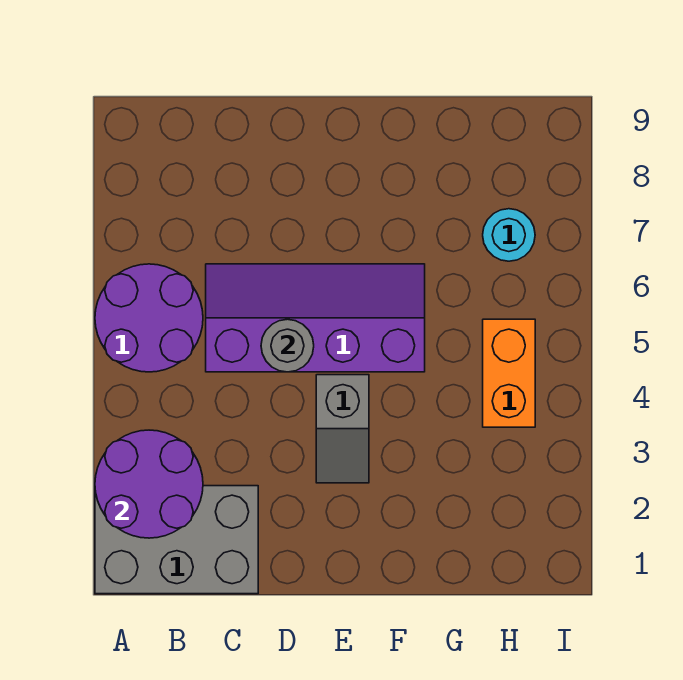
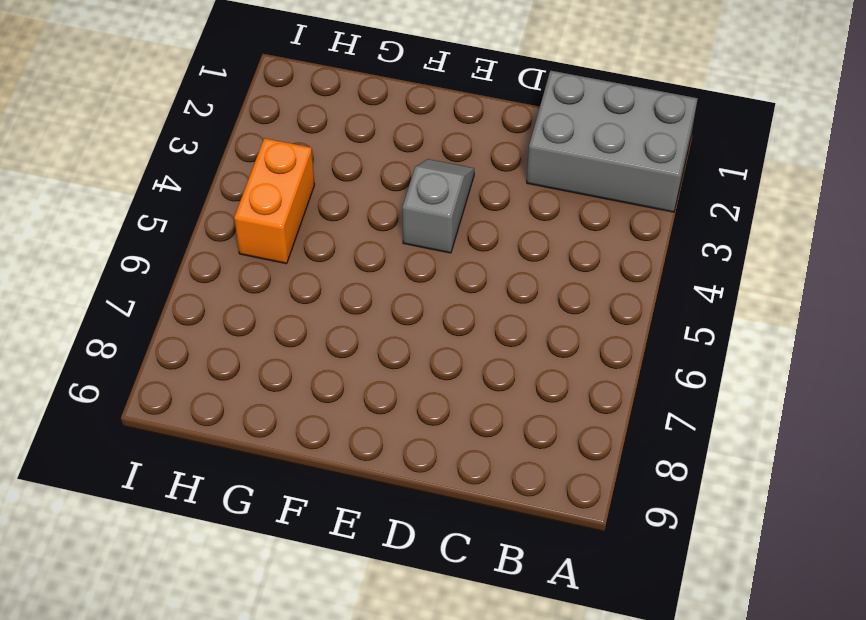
none -> purple 2x2 round brick [95,264,203,372]
none -> purple 2x4 slope [206,264,425,372]

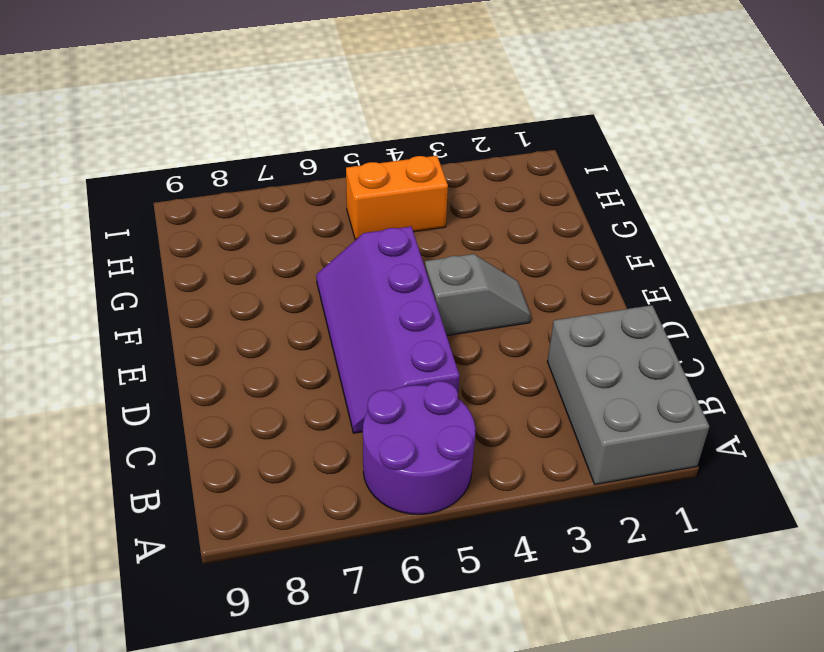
none -> cyan 1x1 round brick [483,209,535,261]
none -> purple 2x2 round brick [95,430,203,538]

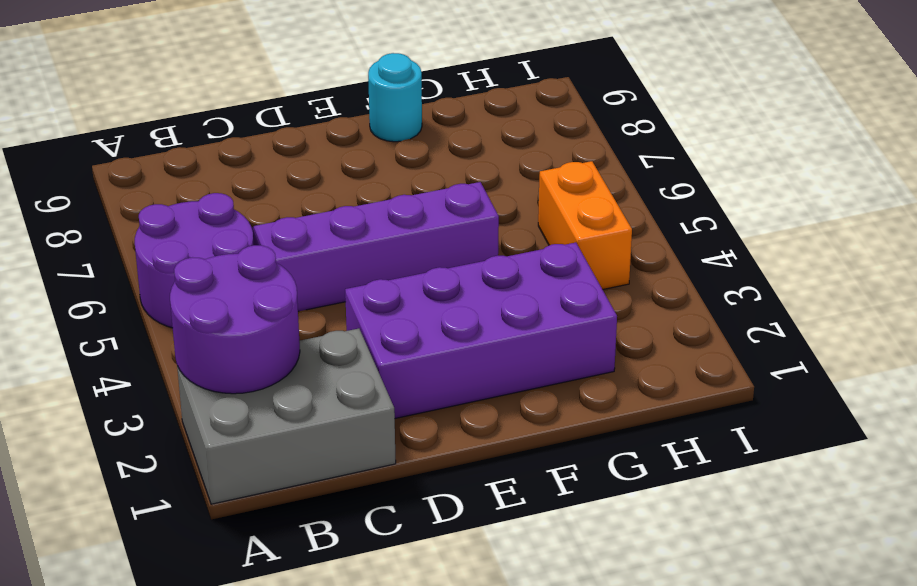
purple 2x4 brick [345,243,617,418] -> grey 1x2 slope [316,375,369,483]
cyan 1x1 round brick [368,53,422,142] -> cyan 1x1 round brick moved to [483,209,535,261]
none -> grey 1x1 round brick [261,319,314,372]

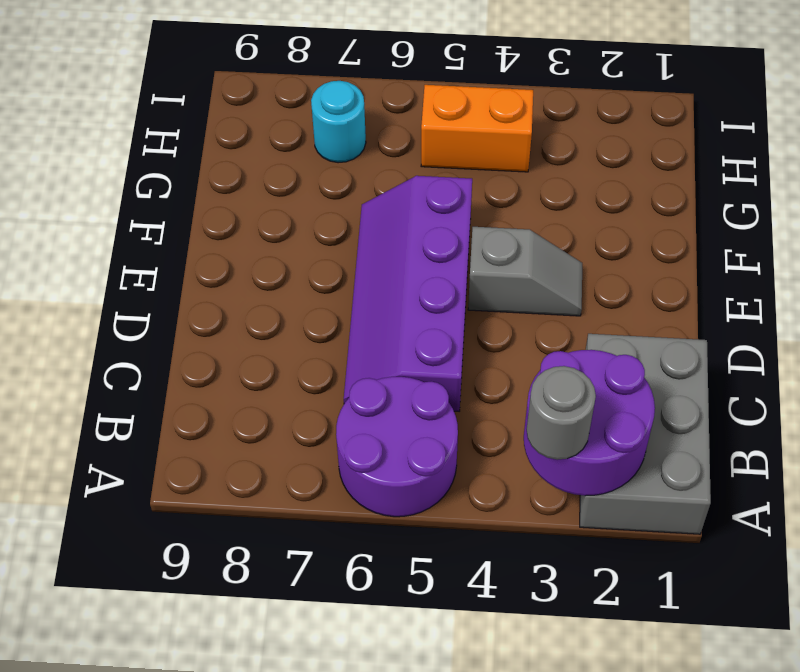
grey 1x1 round brick [527,366,596,460] -> grey 1x1 round brick moved to [261,319,314,372]

